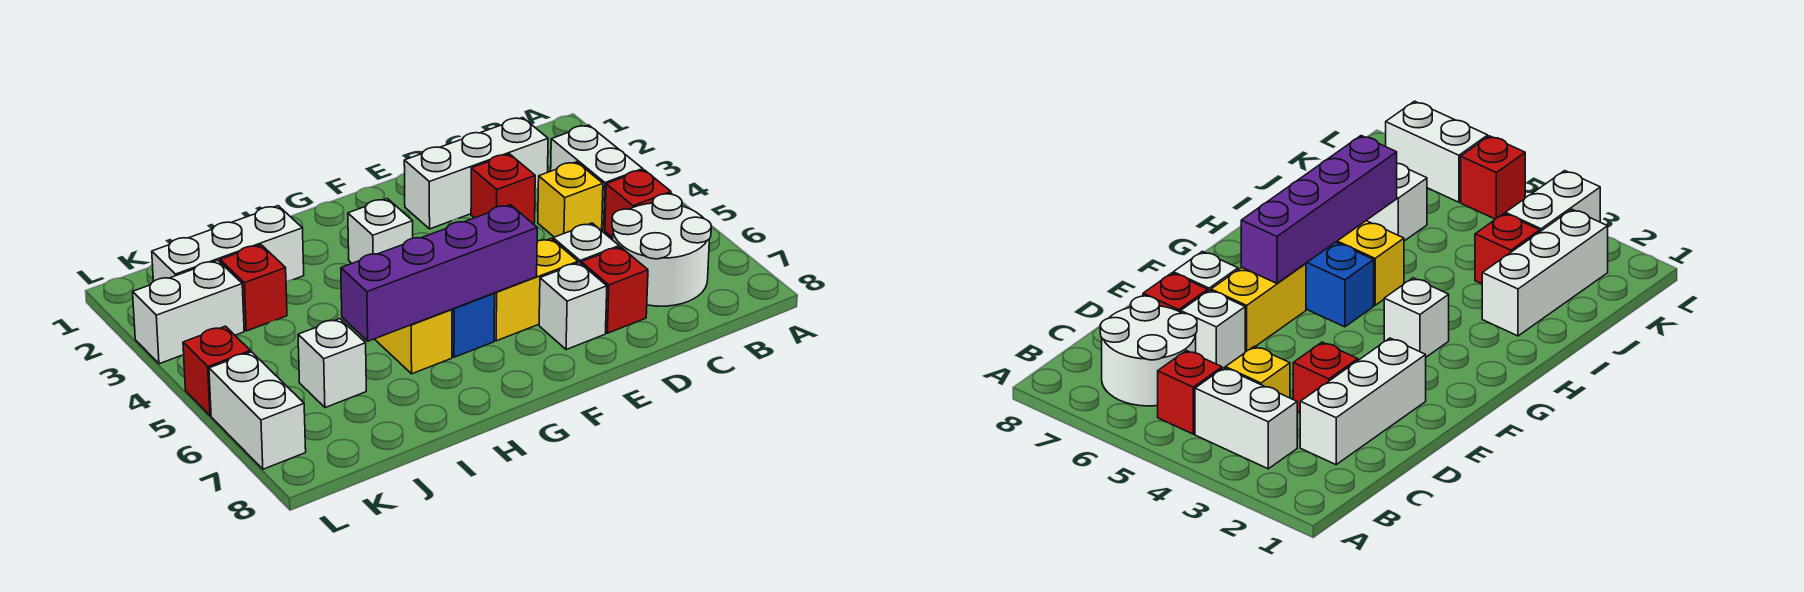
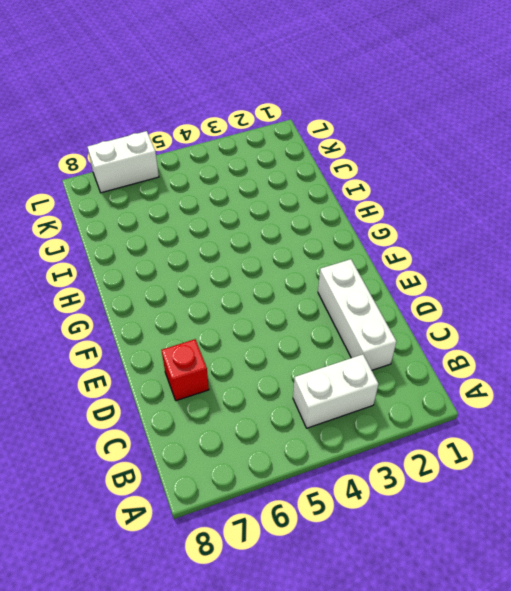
none -> red 1x1 brick [605,170,671,238]
none -> white 2x2 round brick [612,194,711,306]
none -> yellow 1x1 brick [538,162,603,237]

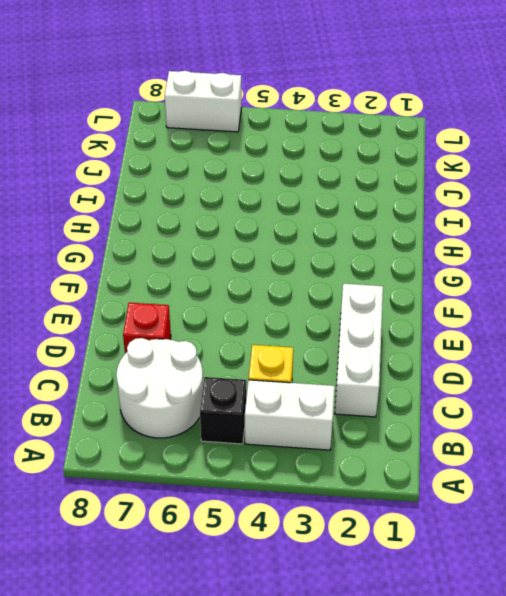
black 1x1 brick [200,377,246,444] -> red 1x1 brick [605,170,671,238]
none -> red 1x1 brick [471,154,535,223]
none -> white 1x1 brick [553,223,619,263]
none -> yellow 1x2 brick [494,239,578,341]

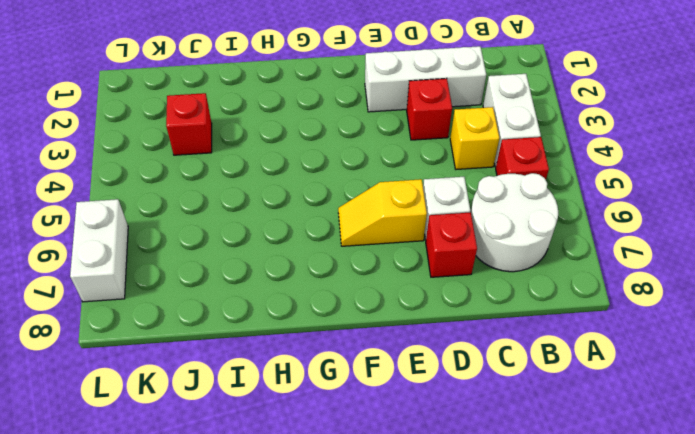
yellow 1x2 slope [338,179,427,246] -> yellow 1x2 brick [494,239,578,341]
none -> white 1x1 brick [539,263,607,350]
none -> white 1x1 brick [348,199,413,263]
none -> blue 1x2 brick [452,293,495,357]

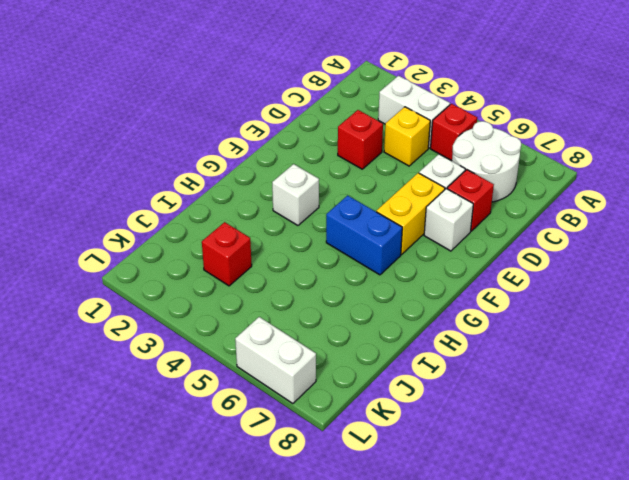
none -> white 1x3 brick [404,118,548,229]
none -> yellow 1x2 brick [375,309,452,374]
none -> white 1x3 brick [152,206,304,282]

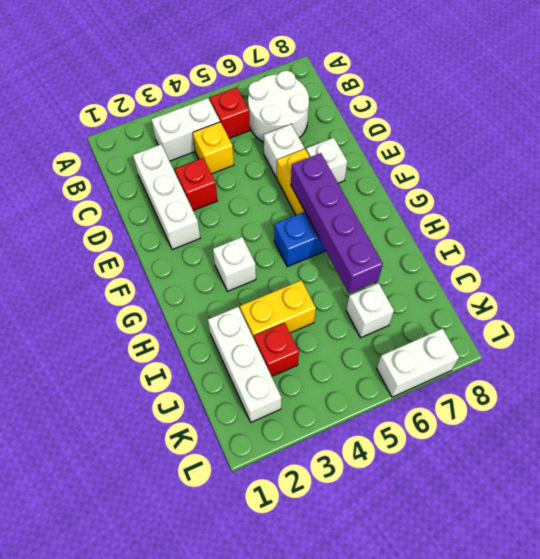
yellow 1x2 brick [240,280,316,338] -> yellow 1x2 brick moved to [375,309,452,374]
none -> red 1x1 brick [581,247,648,333]
none -> white 1x2 brick [133,260,244,364]
none -> red 1x1 brick [183,326,250,416]

